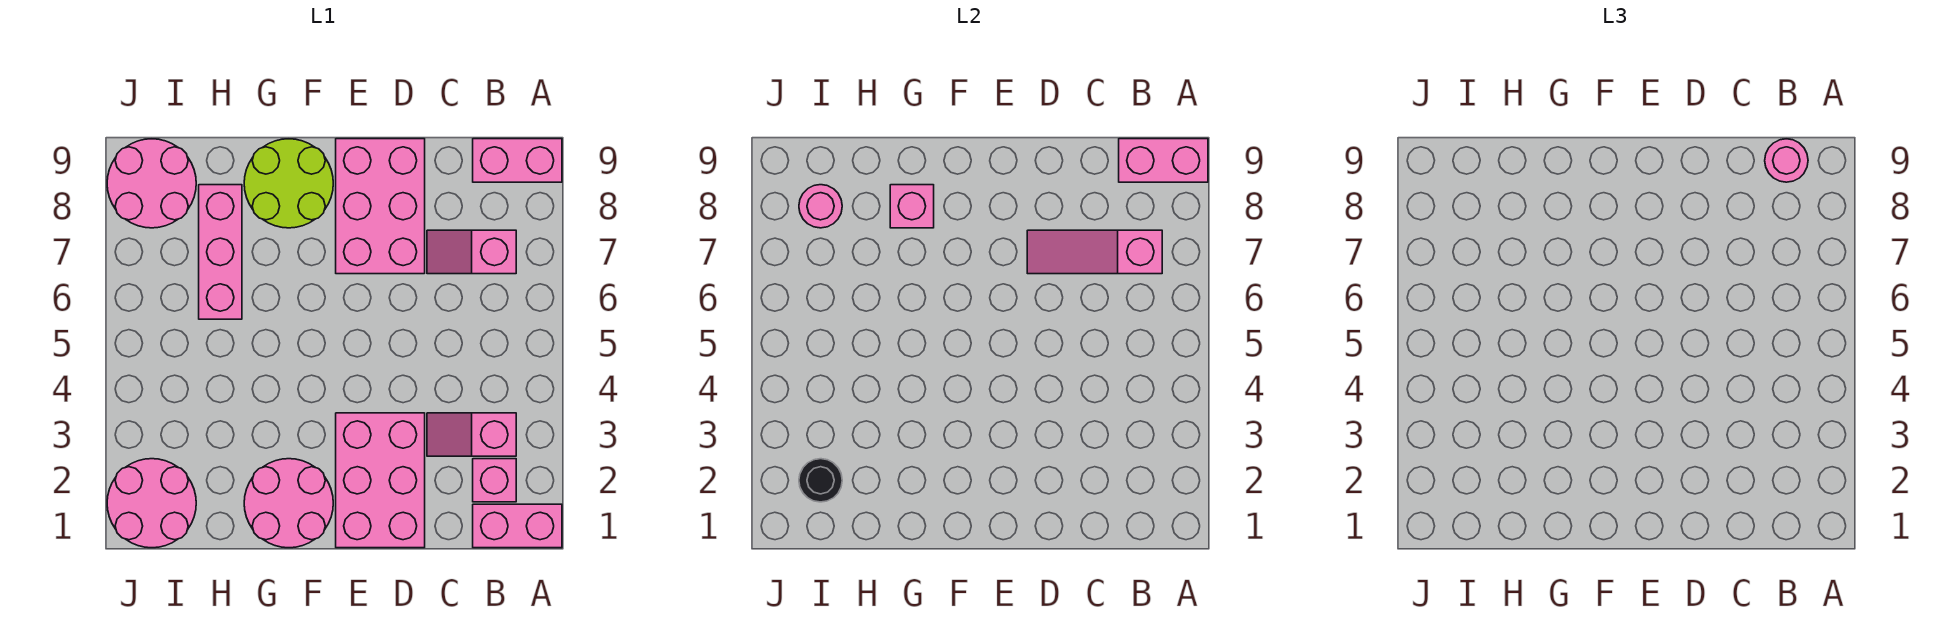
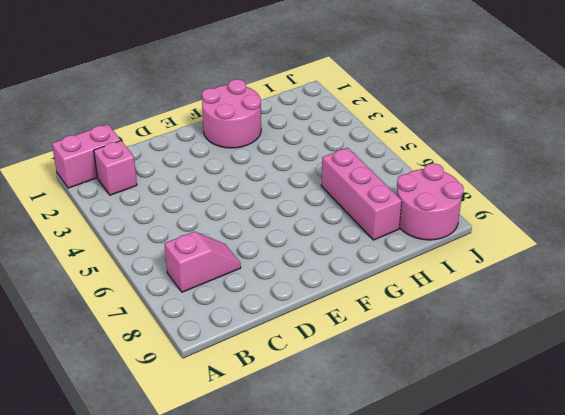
none -> pink 1x2 brick [473,139,562,182]
none -> pink 1x2 slope [427,413,516,456]
none -> pink 2x3 brick [336,413,425,548]

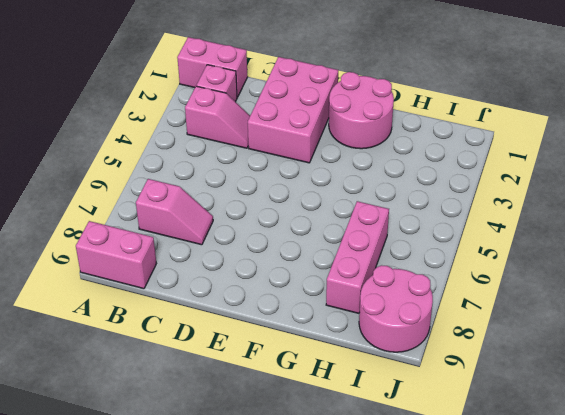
none -> pink 2x3 brick [336,139,425,274]
none -> lime 2x2 round brick [244,139,333,228]
none -> pink 2x2 round brick [107,459,196,548]

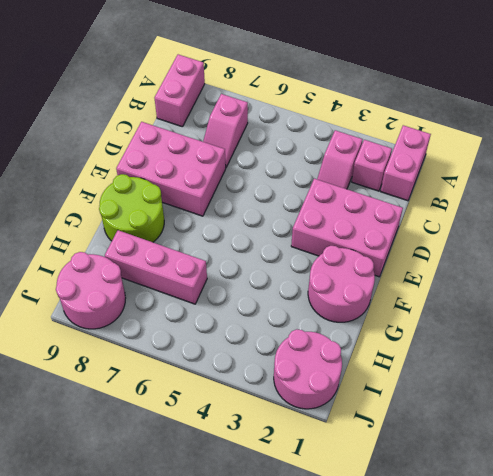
none -> pink 1x2 brick [1119,139,1208,182]
none -> pink 1x3 slope [1027,230,1162,274]
none -> pink 1x1 brick [890,185,934,228]

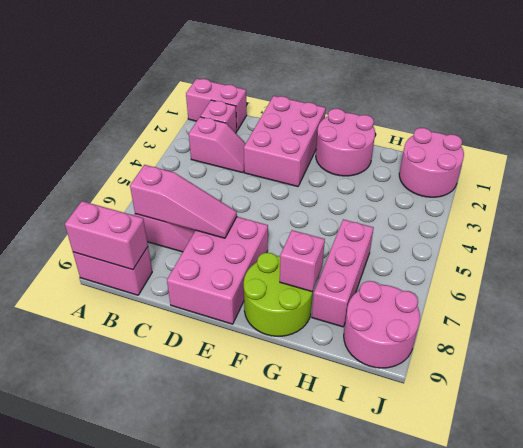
none -> black 1x1 round brick [799,459,842,502]
none -> pink 1x1 round brick [799,185,842,228]
none -> pink 1x1 round brick [1765,139,1808,182]

